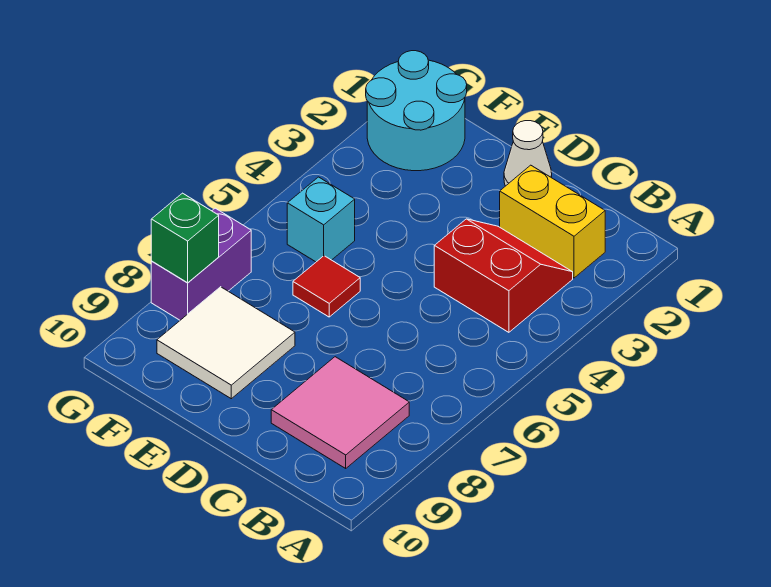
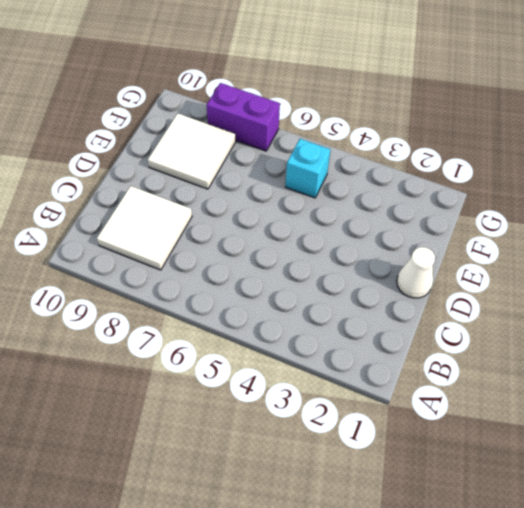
white 2x2 tile [97,186,192,270] -> pink 2x2 tile [271,357,409,468]
none -> yellow 1x2 brick [500,165,605,278]
none -> red 2x2 slope [434,219,573,332]

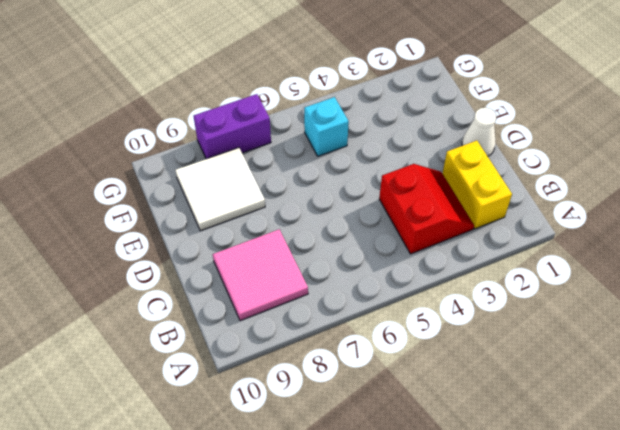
none -> red 1x1 tile [293,256,360,317]
none -> cyan 2x2 round brick [366,51,467,171]

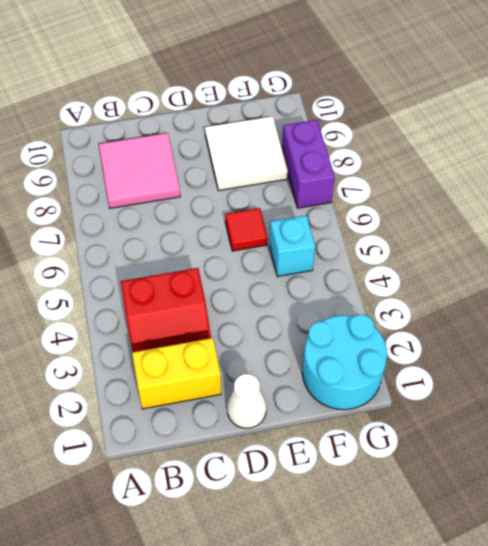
none -> green 1x1 brick [151,193,219,283]

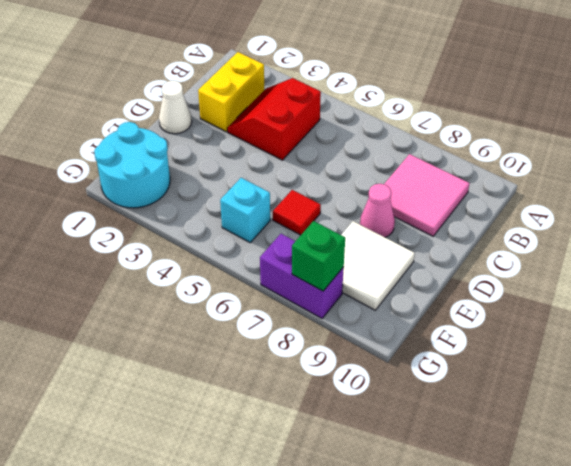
pink 1x1 cone [360,184,395,237] -> none

